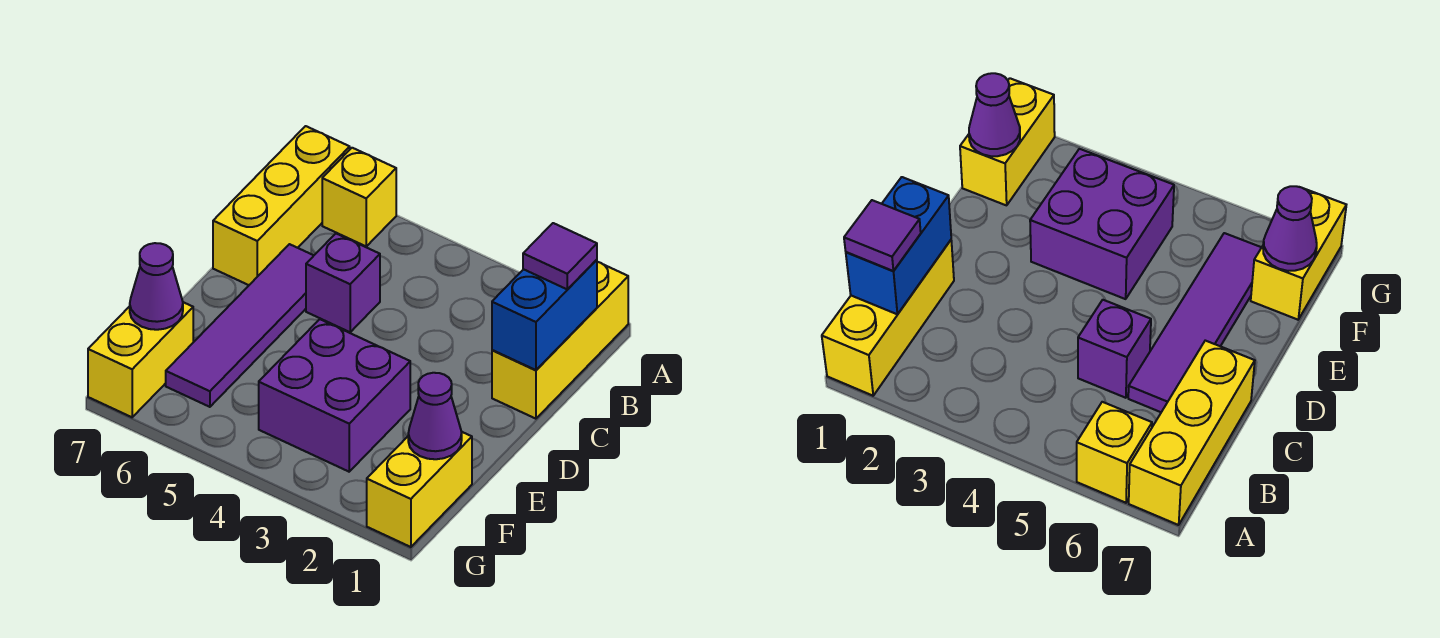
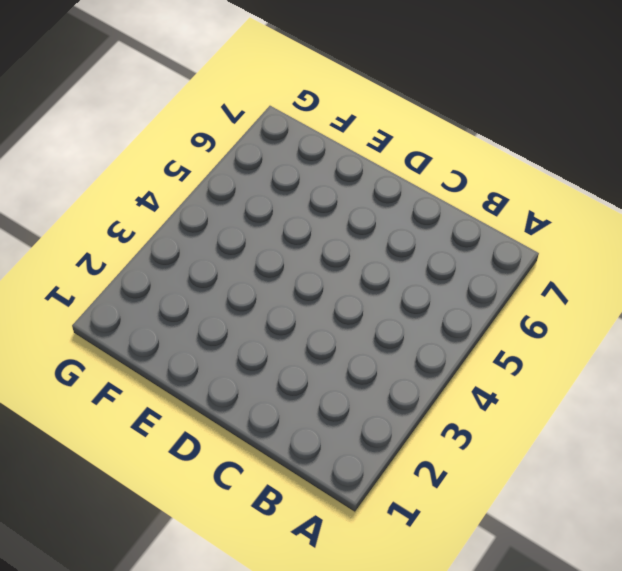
none -> yellow 1x3 brick [492,262,628,419]
none -> yellow 1x1 brick [322,148,396,246]
none -> yellow 1x3 brick [213,126,350,285]

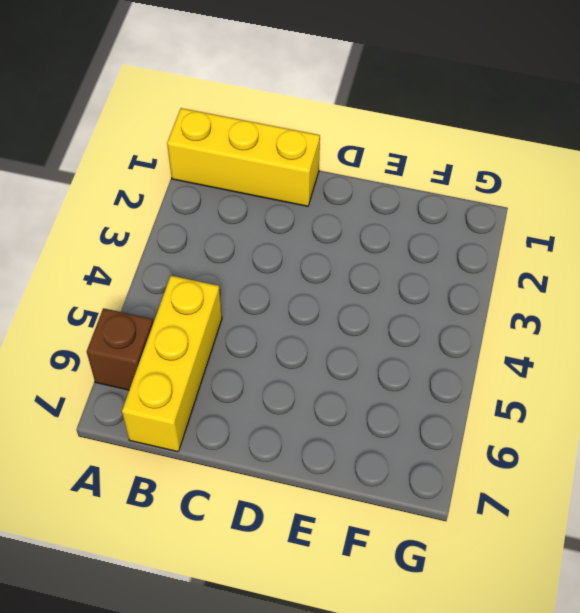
brown 1x1 brick [87,308,153,390] -> yellow 1x1 brick [322,148,396,246]
yellow 1x3 brick [122,276,222,452] -> yellow 1x3 brick turned to [213,126,350,285]
none -> purple 1x1 brick [306,234,380,332]
none -> purple 1x4 tile [166,244,314,407]
none -> purple 2x2 brick [259,319,410,472]

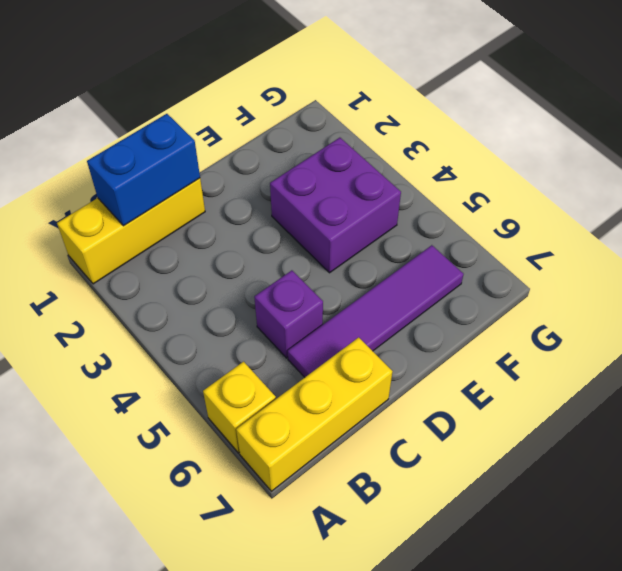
none -> yellow 1x2 brick [367,432,472,547]
none -> yellow 1x2 brick [88,302,193,417]
none -> purple 1x1 cone [408,373,462,459]

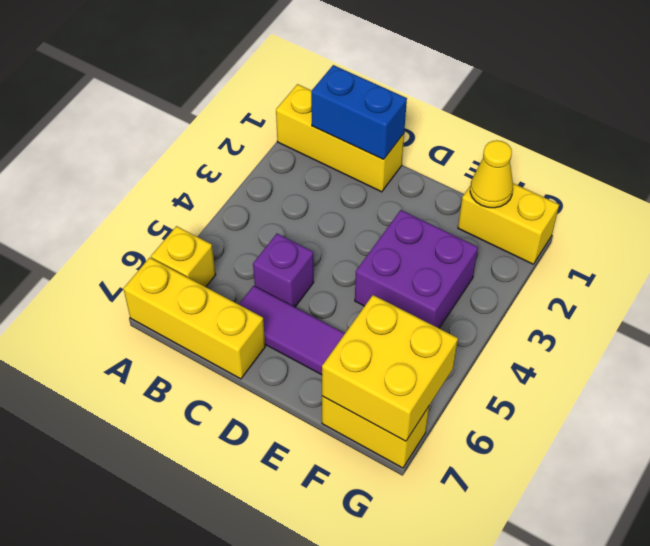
yellow 1x1 cone [470,140,513,208] -> purple 1x1 cone [408,373,462,459]
yellow 2x2 brick [322,295,458,441] -> purple 1x1 cone [130,243,183,330]
none -> purple 1x1 tile [523,223,597,289]

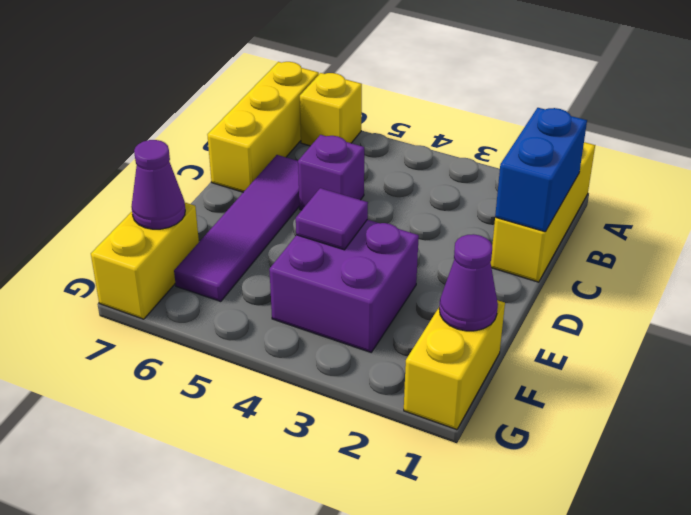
purple 1x1 tile [296,188,368,250] -> purple 1x1 tile moved to [523,223,597,289]

